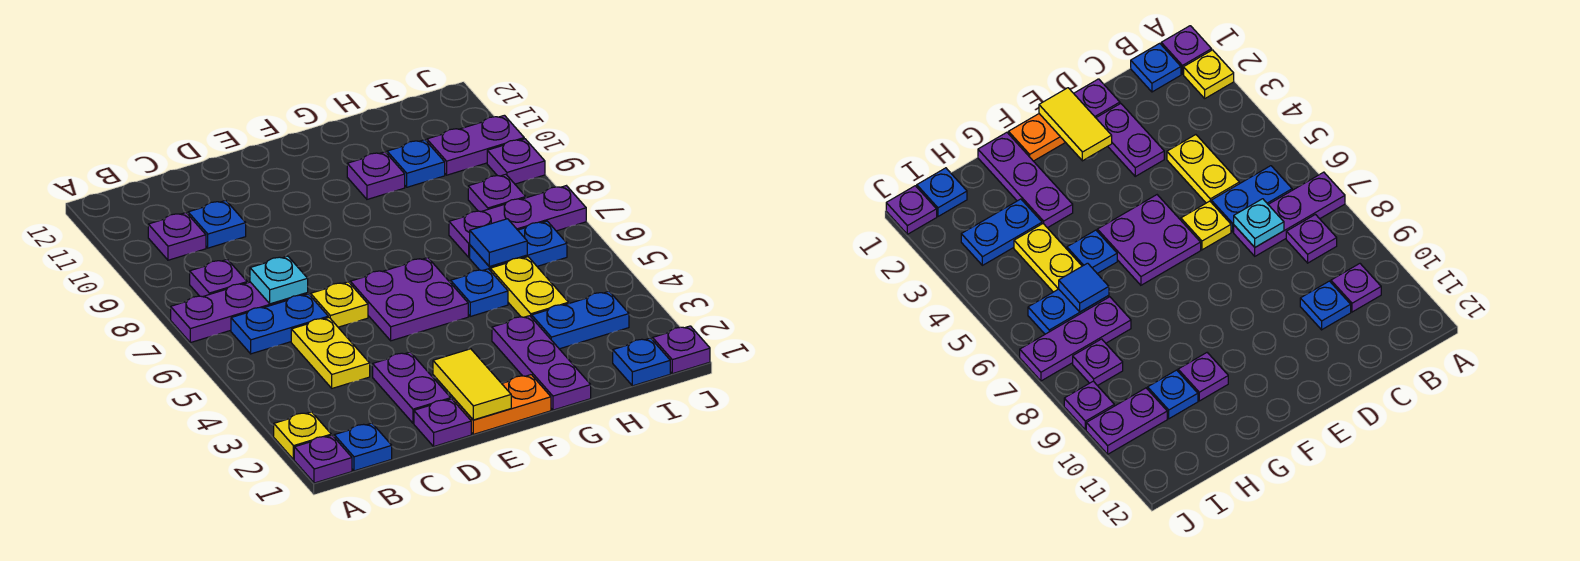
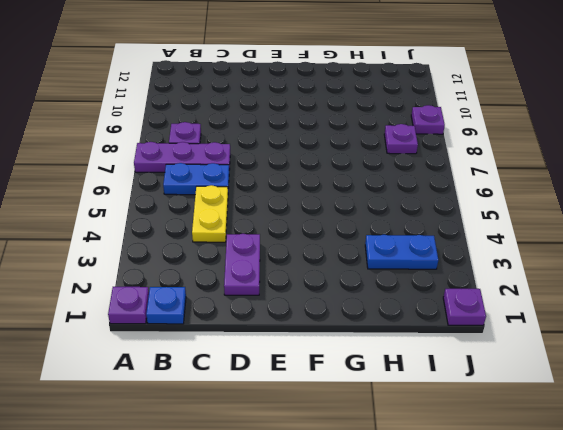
none -> yellow 1x1 plate [274,412,331,460]
none -> purple 1x1 plate [148,213,206,260]
none -> blue 1x1 plate [188,200,246,248]
none -> purple 1x1 plate [414,399,471,446]

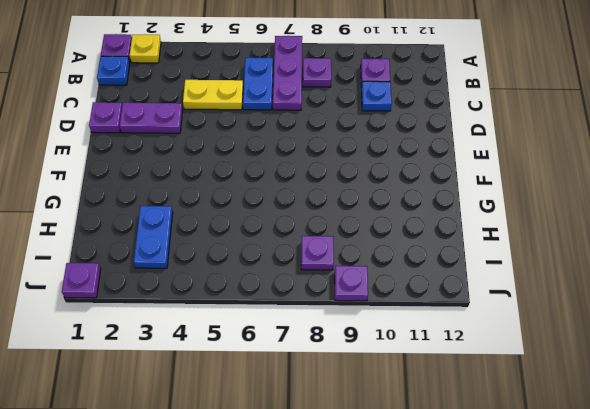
none -> yellow 1x1 plate [311,282,368,327]
none -> orange 1x2 plate [453,375,551,434]
none -> purple 2x2 plate [350,258,468,341]
none -> purple 1x3 plate [492,316,591,410]

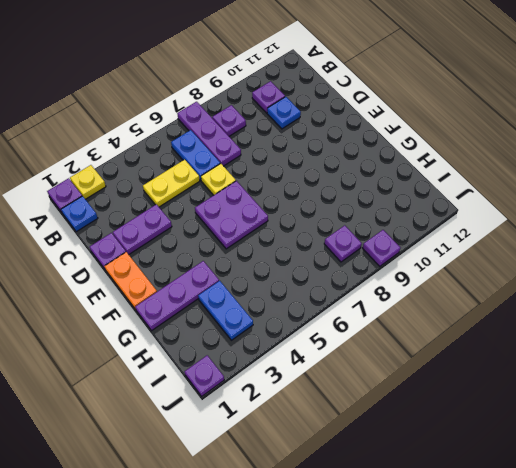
none -> blue 1x1 plate [451,269,508,316]
none -> purple 1x1 plate [347,152,405,199]
none -> yellow 1x2 plate [490,257,569,317]
none -> blue 1x2 plate [470,221,567,271]

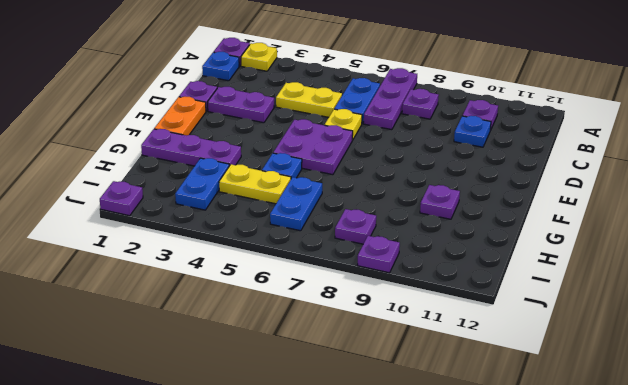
none -> purple 1x3 plate [449,186,586,257]
none -> blue 1x1 plate [387,140,445,187]
none -> blue 1x1 plate [613,338,670,386]
none -> purple 1x2 plate [427,115,524,175]

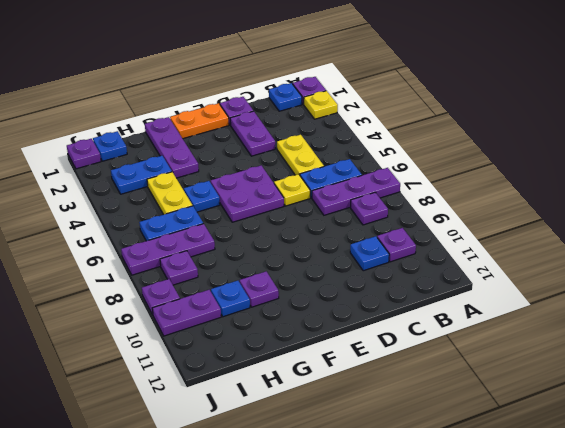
none -> cyan 1x1 plate [250,256,308,304]
none -> yellow 1x2 tile [433,349,511,420]
none -> blue 1x1 tile [470,219,527,266]

